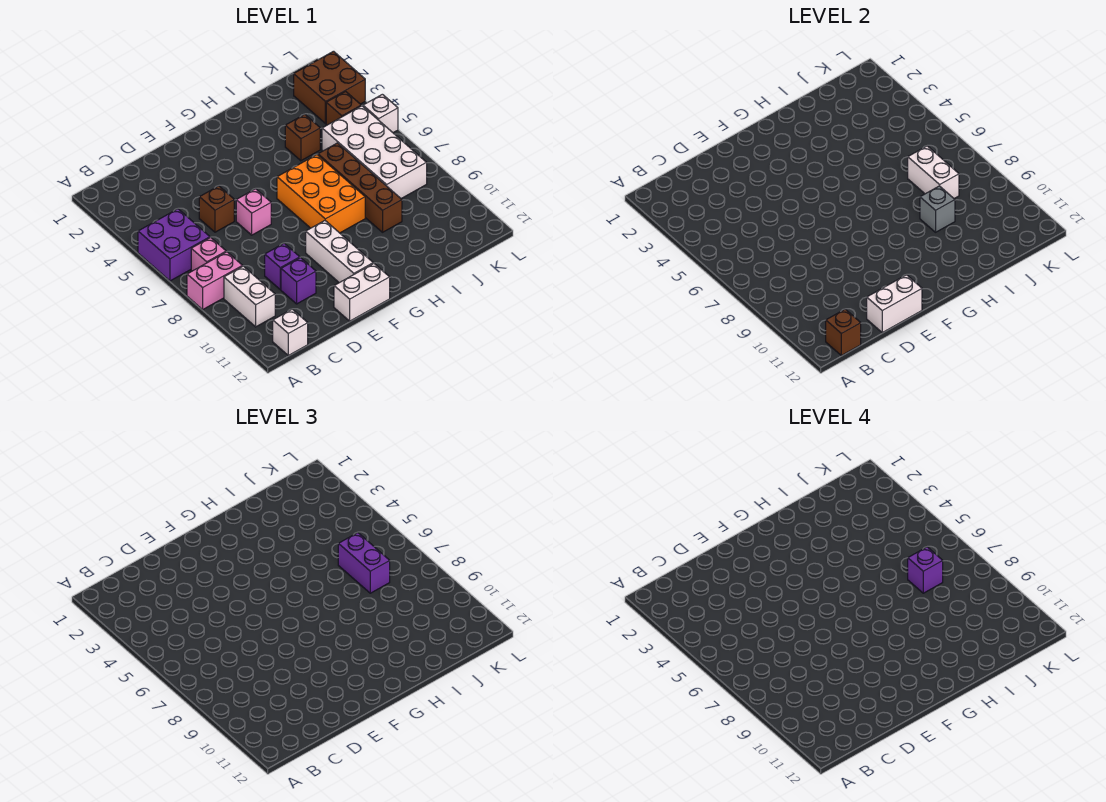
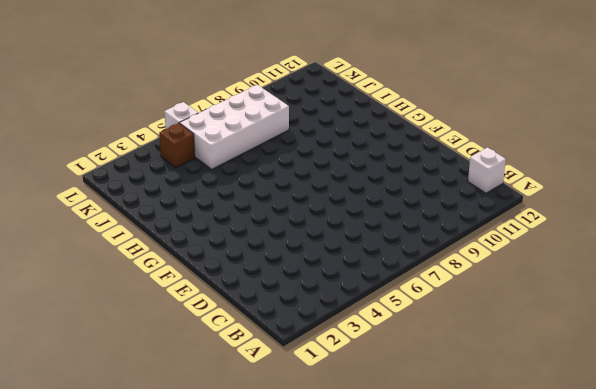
none -> purple 2x2 brick [138,209,210,281]
none -> pink 1x2 brick [187,252,242,309]
none -> pink 1x1 brick [191,237,226,271]

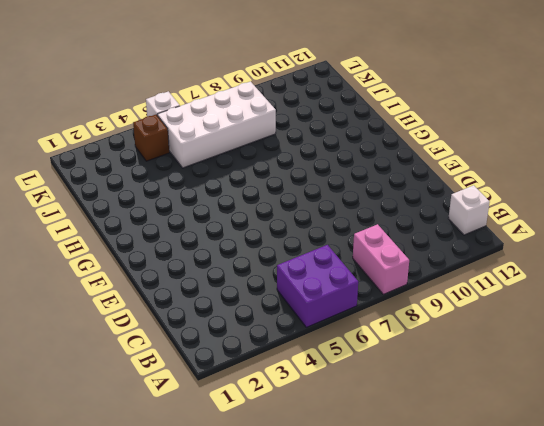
none -> pink 1x1 brick [191,237,226,271]
none -> white 1x2 brick [224,266,275,327]
none -> brown 1x1 brick [199,186,234,232]

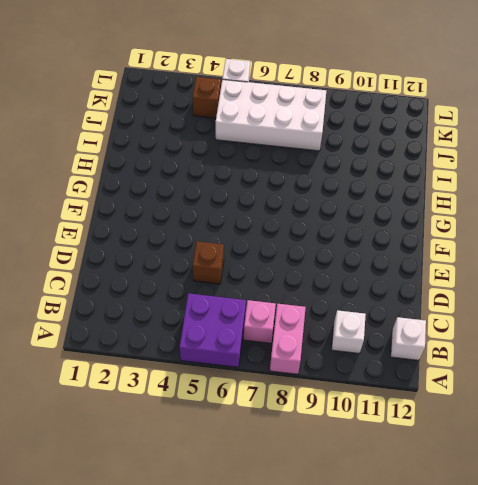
white 1x1 brick [332,310,366,353] -> white 1x2 brick [224,266,275,327]
none -> purple 1x1 brick [265,243,300,290]
none -> purple 1x1 brick [281,258,316,304]
none -> pink 1x1 brick [236,189,271,235]

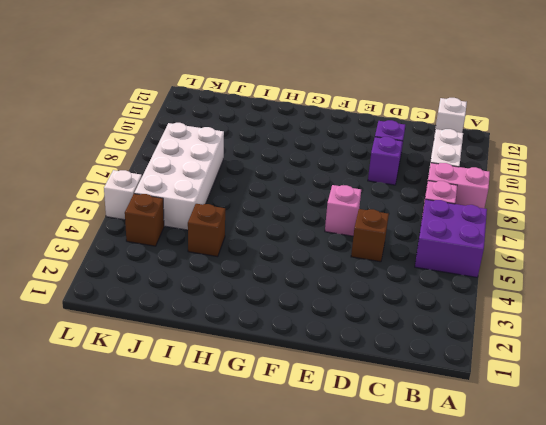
none -> white 1x2 brick [334,263,390,321]
none -> white 1x3 brick [306,221,373,283]
none -> orange 2x3 brick [277,155,365,233]

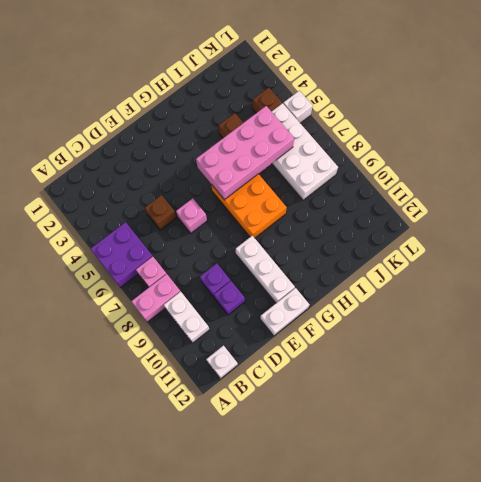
pink 2x4 brick [196,106,294,200] -> none
none -> brown 1x4 brick [318,143,402,232]
none -> brown 2x2 brick [294,51,365,124]
none -> brown 1x1 brick [826,309,861,355]

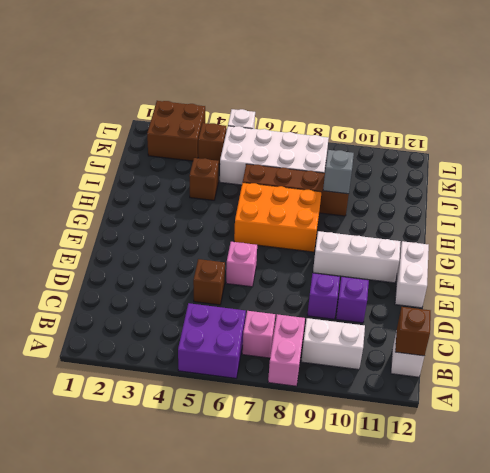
none -> white 1x2 brick [867,275,922,333]
none -> white 1x2 brick [908,146,959,199]
none -> purple 1x2 brick [338,533,390,593]

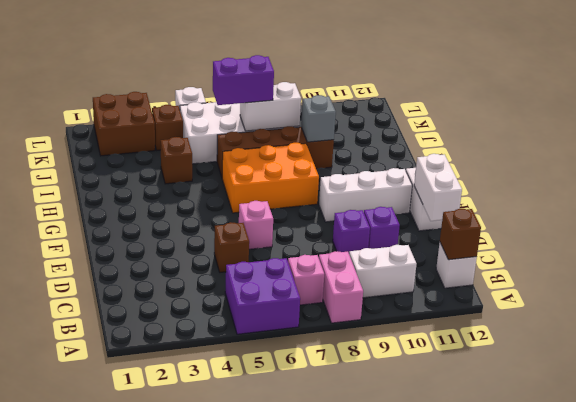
none -> purple 1x1 brick [908,547,943,593]

